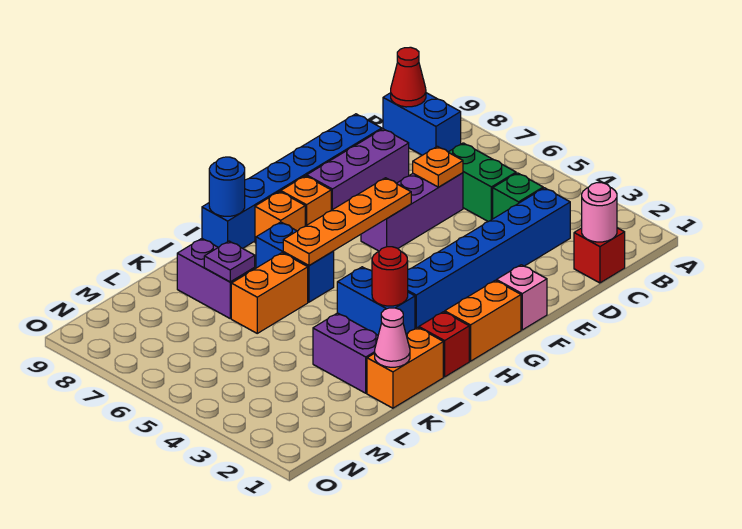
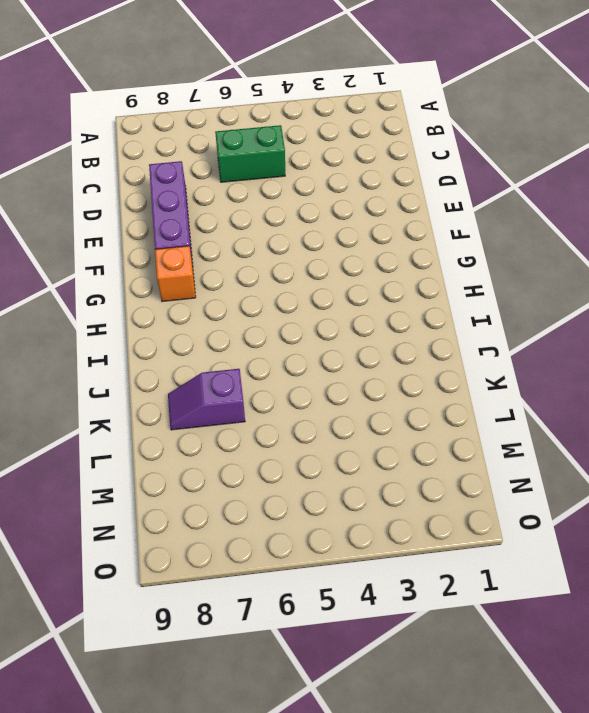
purple 1x2 slope [168,369,245,430] -> purple 1x2 brick [177,239,255,318]
none -> blue 1x2 brick [383,93,461,155]
none -> red 1x1 brick [574,228,625,283]
none -> blue 1x6 brick [408,188,570,329]

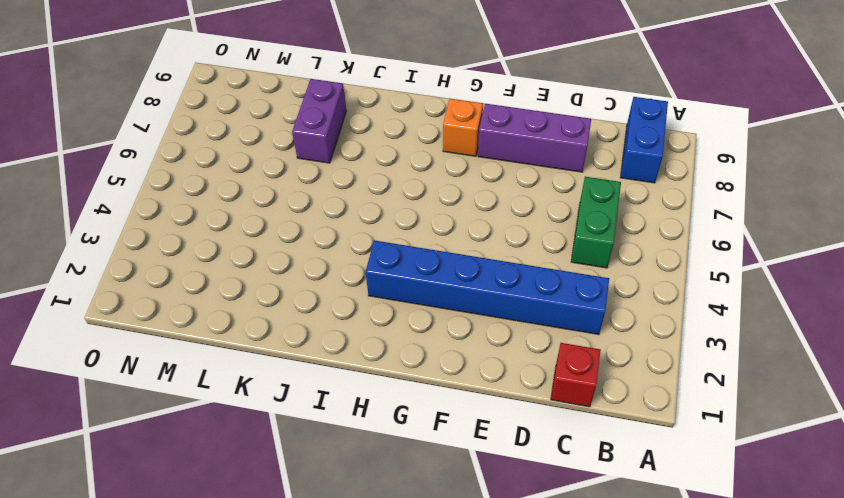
none -> green 1x1 brick [493,173,543,219]
none -> purple 1x3 brick [361,173,463,251]
none -> blue 1x6 brick [202,114,382,248]

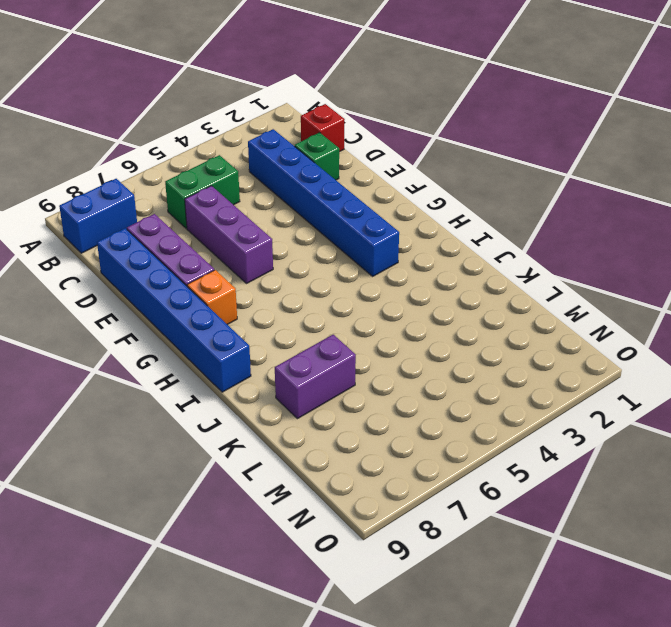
green 1x1 brick [295,133,339,180] -> green 1x1 brick moved to [493,173,543,219]
none -> pink 1x1 brick [496,265,547,330]
none -> orange 1x2 brick [445,280,521,361]
none -> orange 1x1 brick [255,192,305,243]

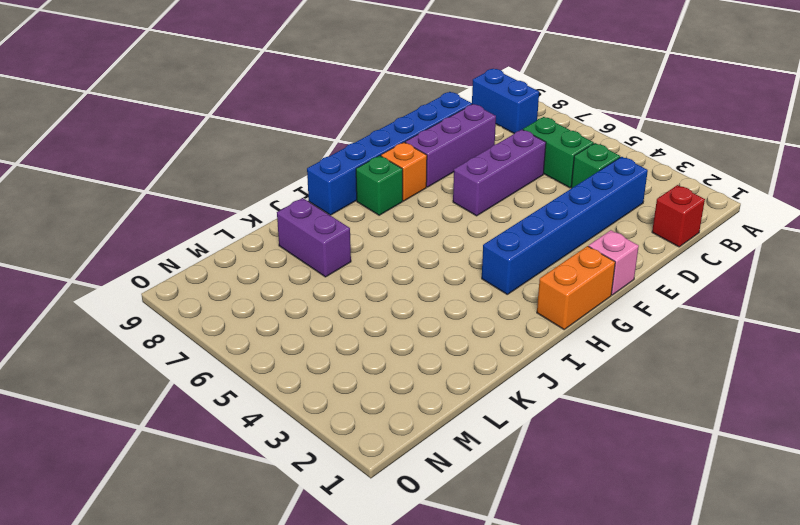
green 1x1 brick [356,156,403,215] -> orange 1x1 brick [255,192,305,243]
none -> red 1x1 brick [419,312,469,377]
none -> blue 1x2 brick [337,267,415,335]
none -> blue 1x2 brick [256,222,334,302]

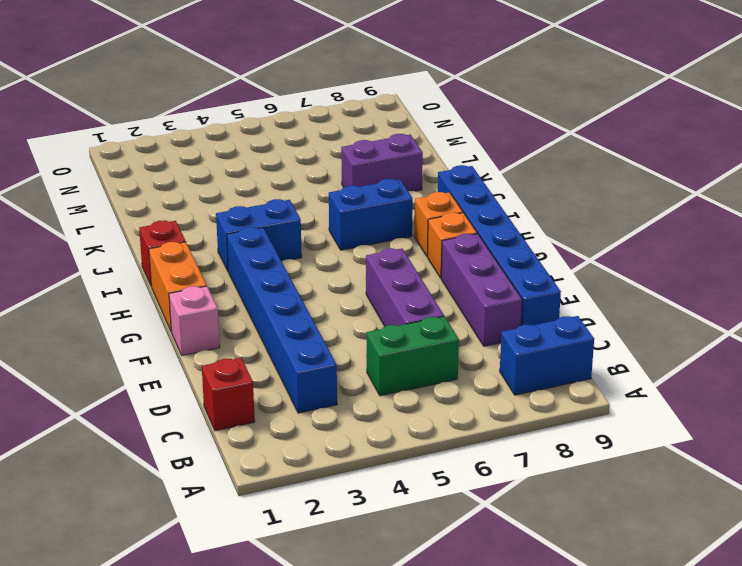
none -> green 1x1 brick [493,173,543,219]
none -> orange 1x2 brick [367,327,443,408]
none -> orange 1x2 brick [231,253,308,333]

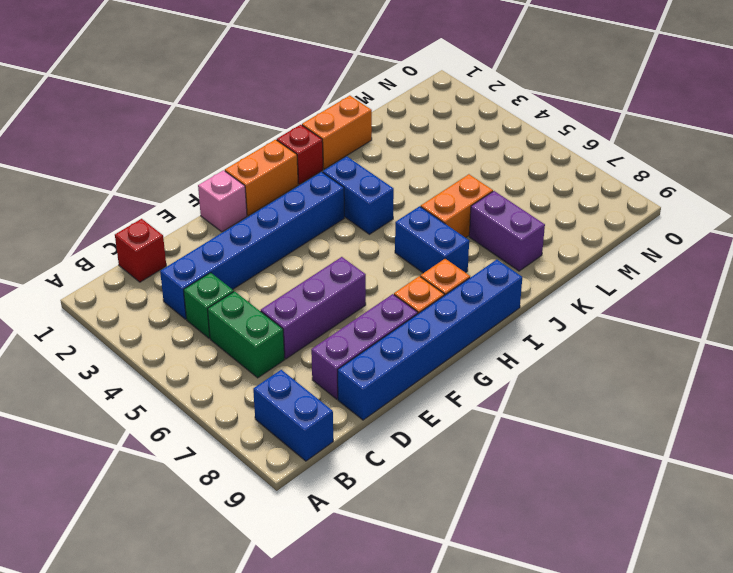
none -> purple 1x2 brick [313,313,378,393]
none -> red 1x1 cone [391,47,426,107]
none -> pink 1x1 round brick [582,183,617,242]

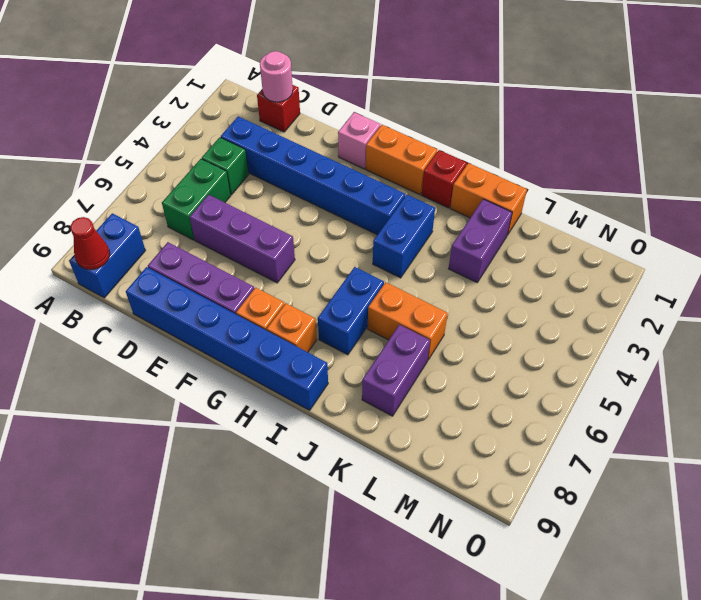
none -> orange 1x1 plate [413,146,463,187]
none -> orange 1x4 plate [283,178,411,266]
none -> red 1x1 round brick [372,247,408,306]

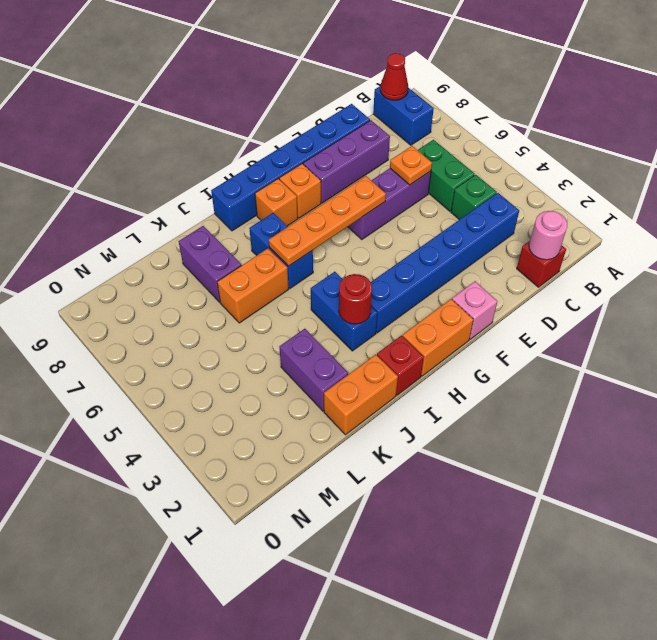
none -> blue 1x1 round brick [209,157,245,216]
none -> pink 1x1 cone [375,308,410,367]
none -> purple 1x1 plate [204,241,255,282]

